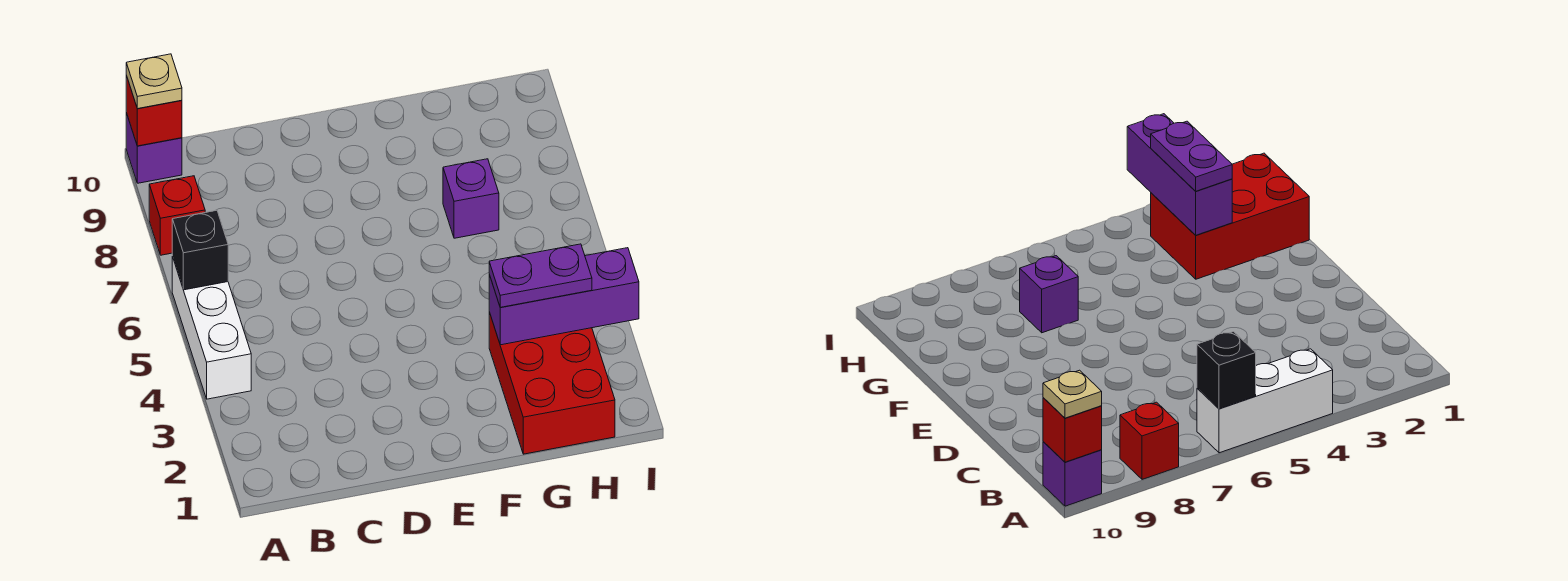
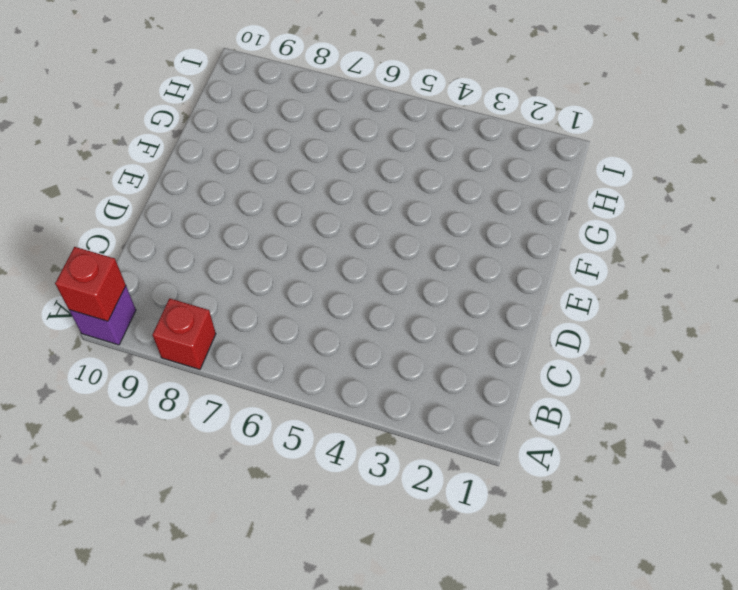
none -> white 1x3 brick [172,256,251,399]
none -> red 2x3 brick [489,312,615,454]

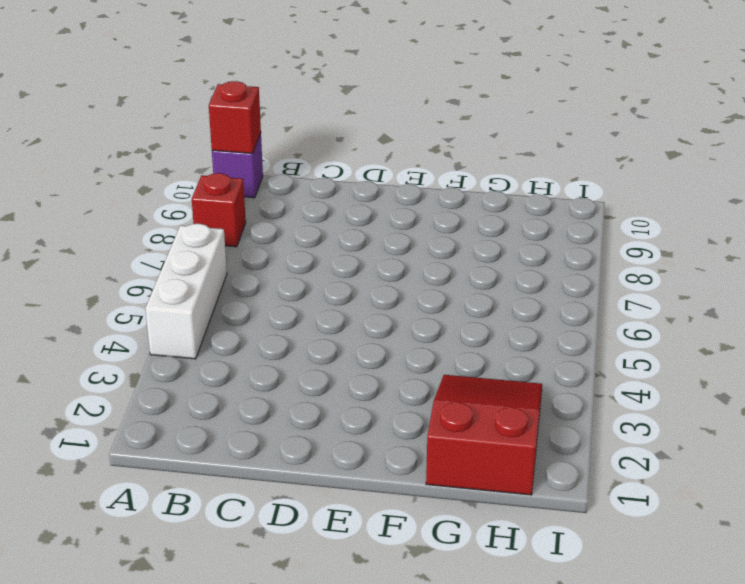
red 2x3 slope [426,375,542,495] -> red 2x3 brick [489,312,615,454]
none -> purple 1x1 brick [443,159,499,238]
none -> black 1x1 brick [172,210,228,290]

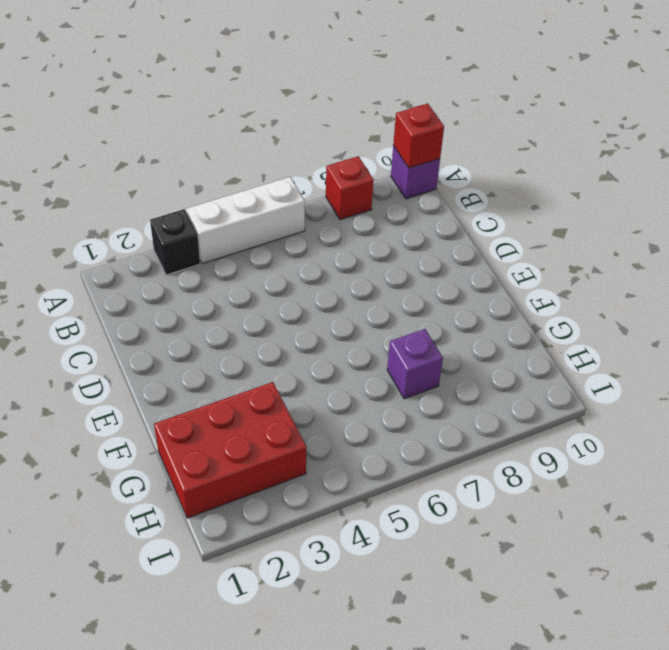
black 1x1 brick [150,209,200,275] -> black 1x1 brick moved to [172,210,228,290]
none -> purple 1x3 brick [489,248,639,345]
none -> tan 1x1 plate [126,54,182,109]

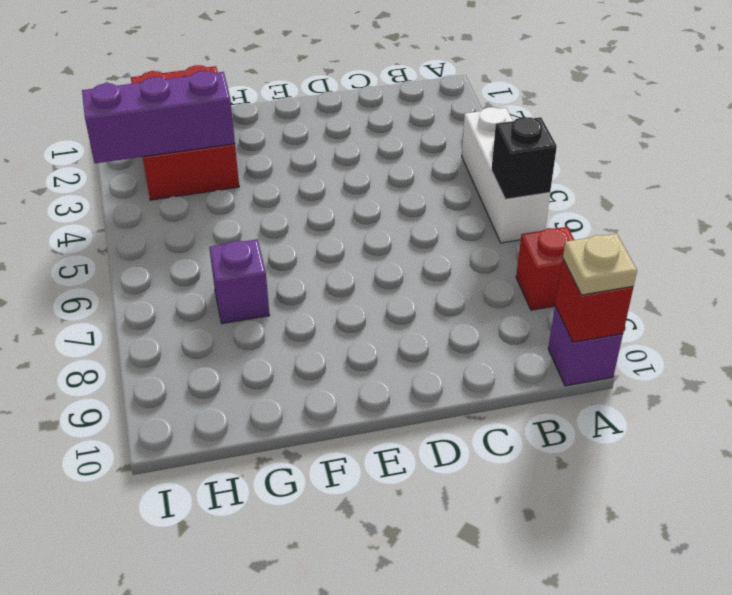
none -> purple 1x2 plate [489,244,592,307]

